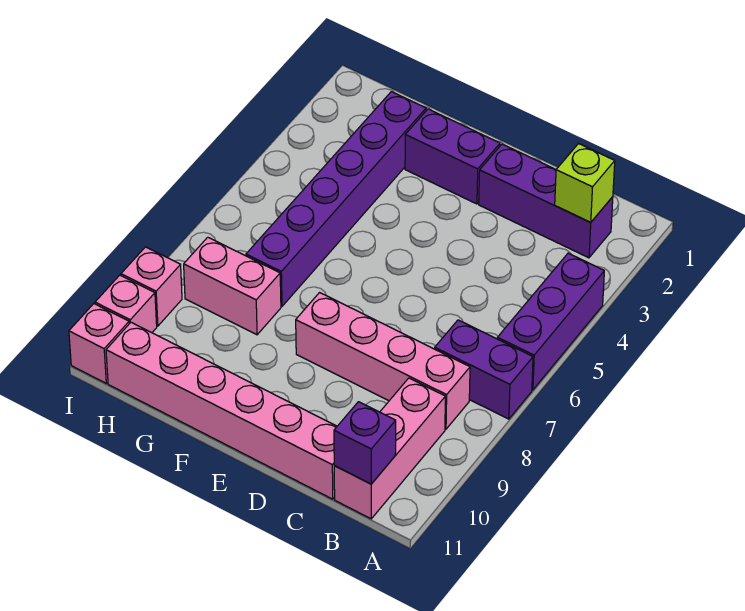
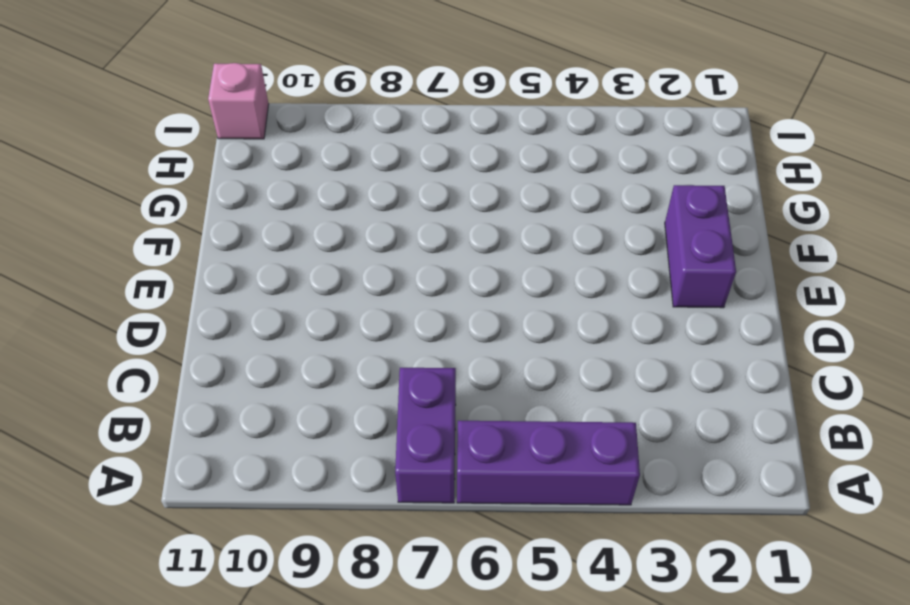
none -> purple 1x3 brick [479,144,613,258]
none -> pink 1x4 brick [296,293,470,429]
none -> pink 1x3 brick [334,378,445,519]

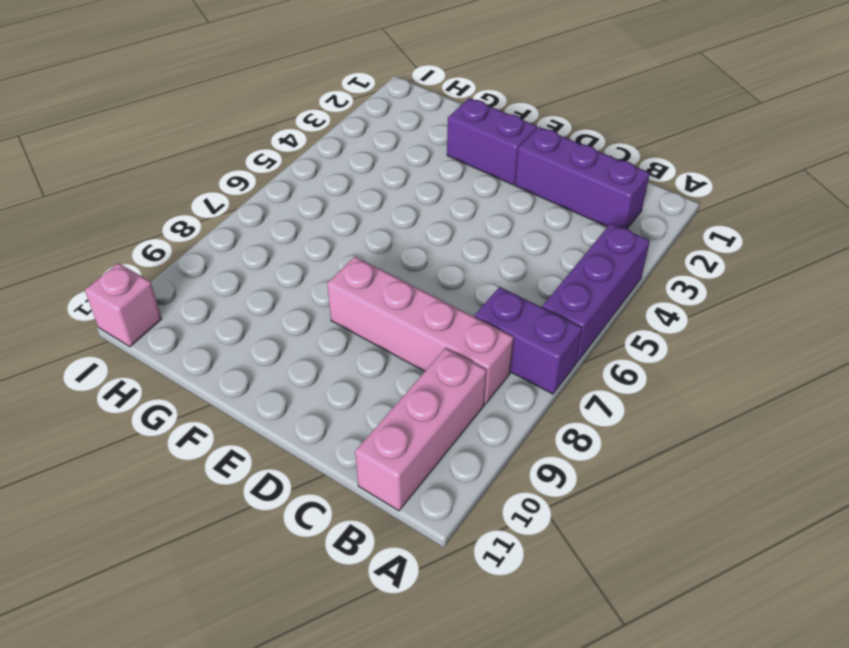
none -> pink 1x6 brick [106,322,337,499]
none -> purple 1x6 brick [246,92,426,306]
none -> pink 1x2 brick [184,237,281,335]

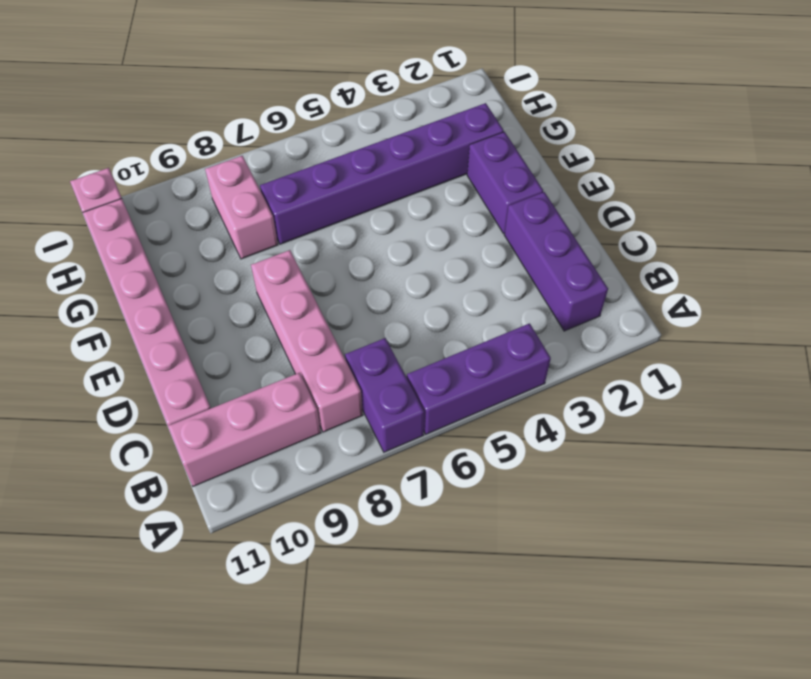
none -> pink 1x1 brick [121,247,182,326]
none -> pink 1x1 brick [95,275,157,333]
none -> lime 1x1 brick [555,144,615,222]

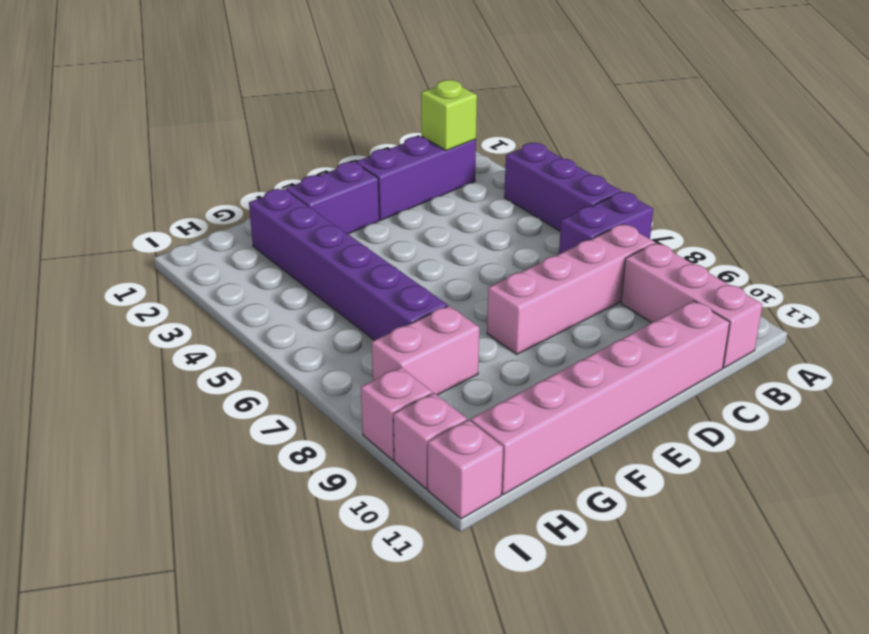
none -> purple 1x1 brick [334,402,396,484]

